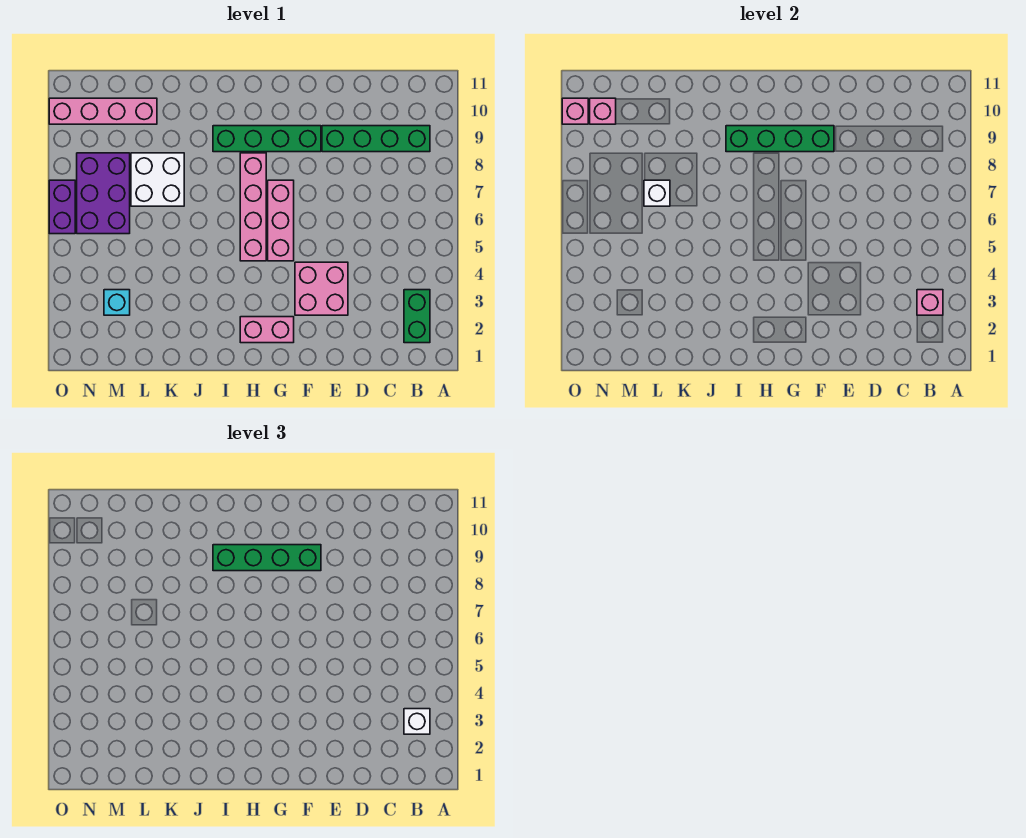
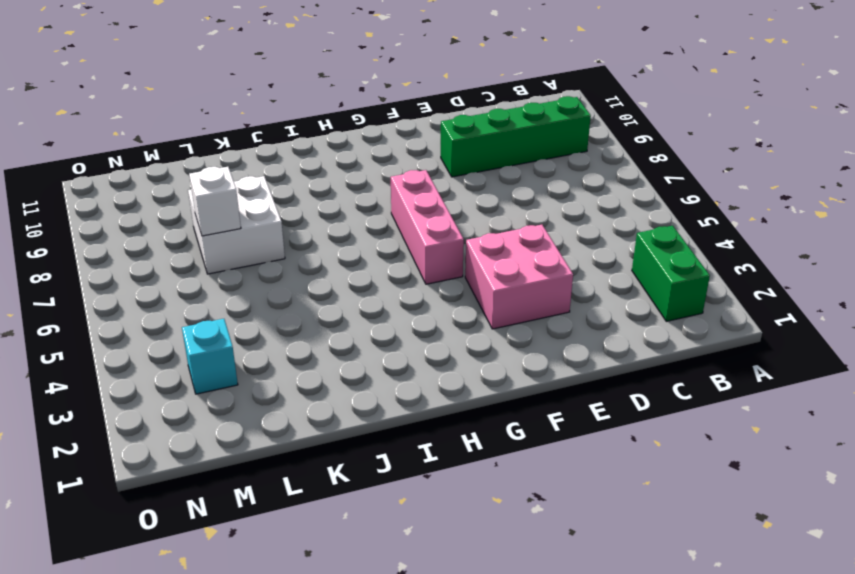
none -> green 1x4 brick [213,126,321,152]
none -> pink 1x2 brick [240,317,294,343]
none -> pink 1x4 brick [240,153,266,261]

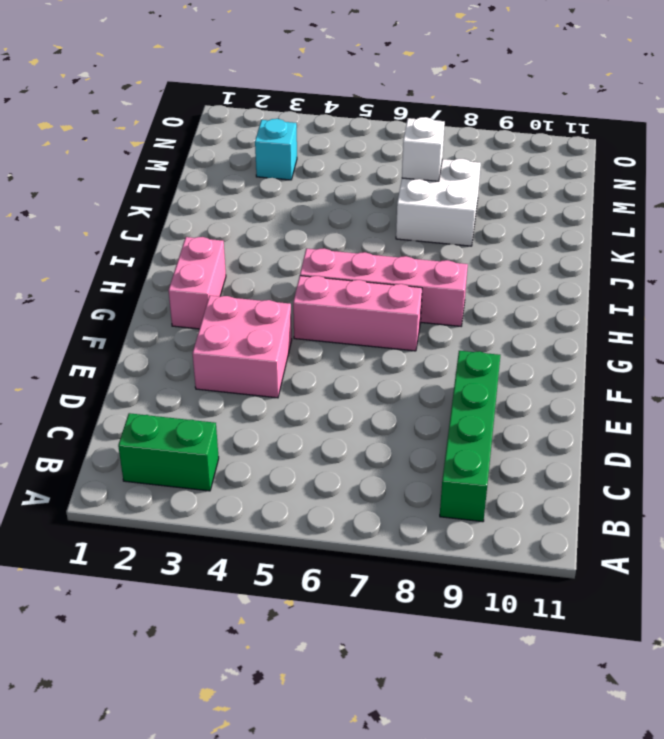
none -> green 1x4 brick [213,126,321,152]
none -> pink 1x4 brick [49,98,157,124]
none -> purple 2x3 brick [77,153,130,234]

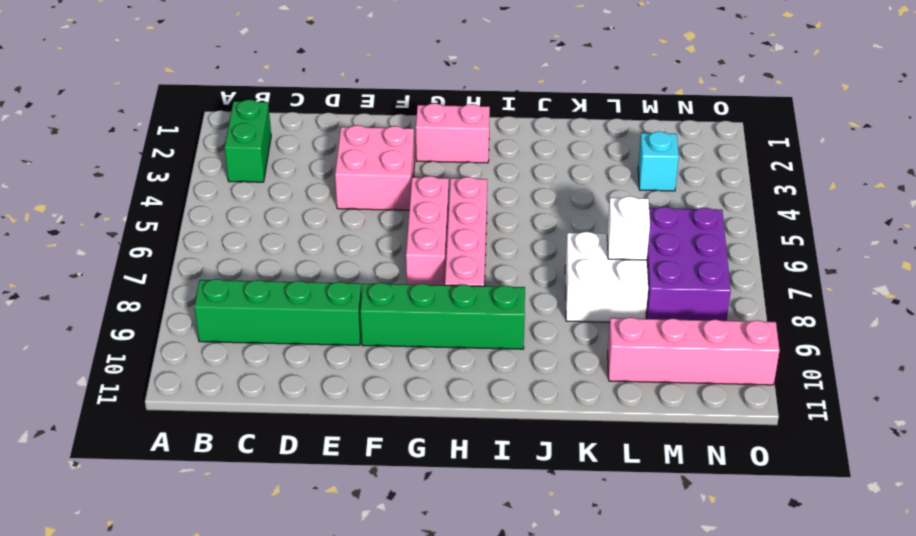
none -> purple 1x2 brick [49,180,75,234]
none -> pink 1x1 brick [917,290,943,315]
none -> green 1x4 brick [726,126,834,152]

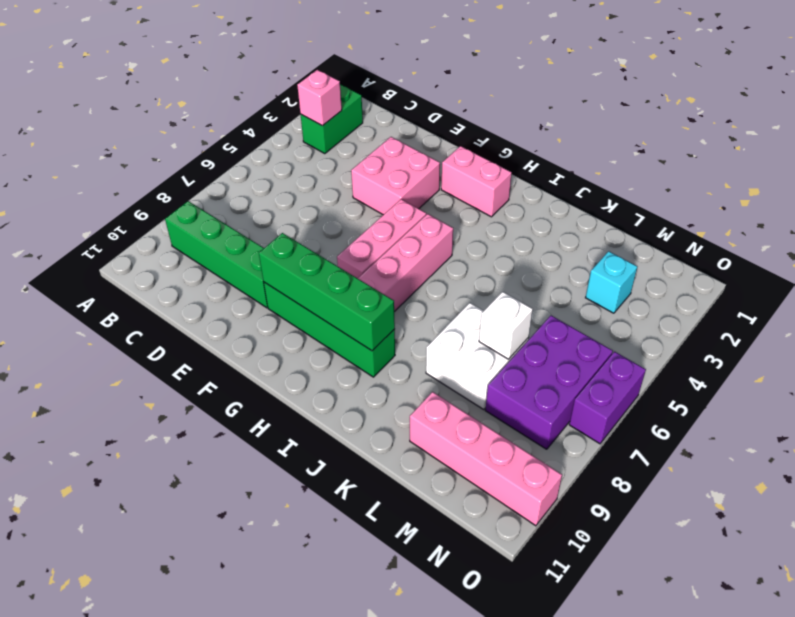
none -> pink 1x1 brick [590,98,616,124]
none -> pink 1x1 brick [562,98,588,124]
none -> white 1x1 brick [404,709,430,734]

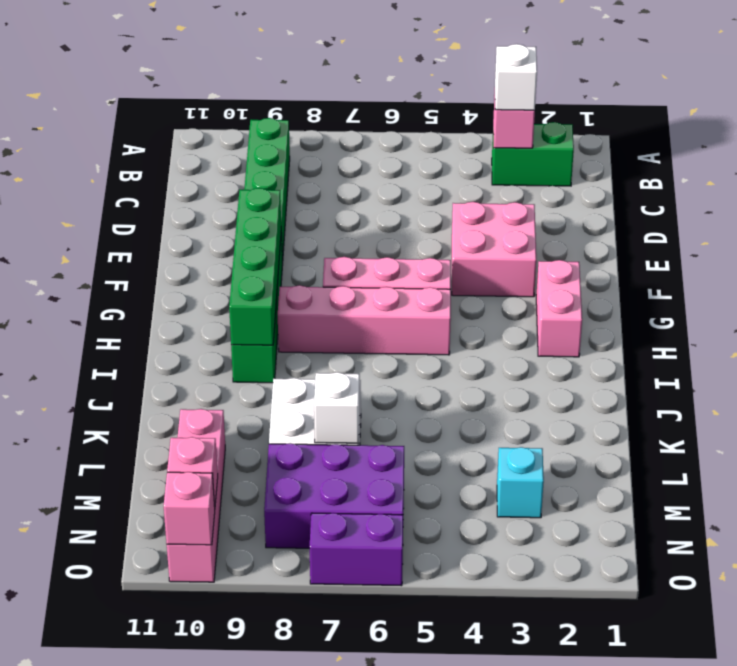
none -> green 1x4 brick [213,545,321,571]

